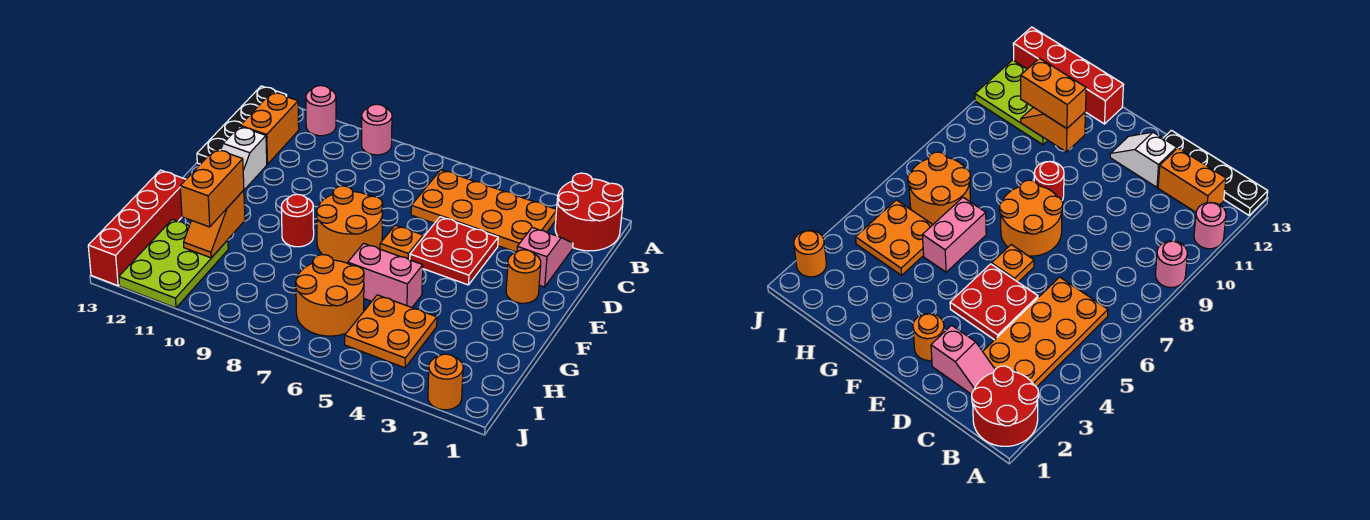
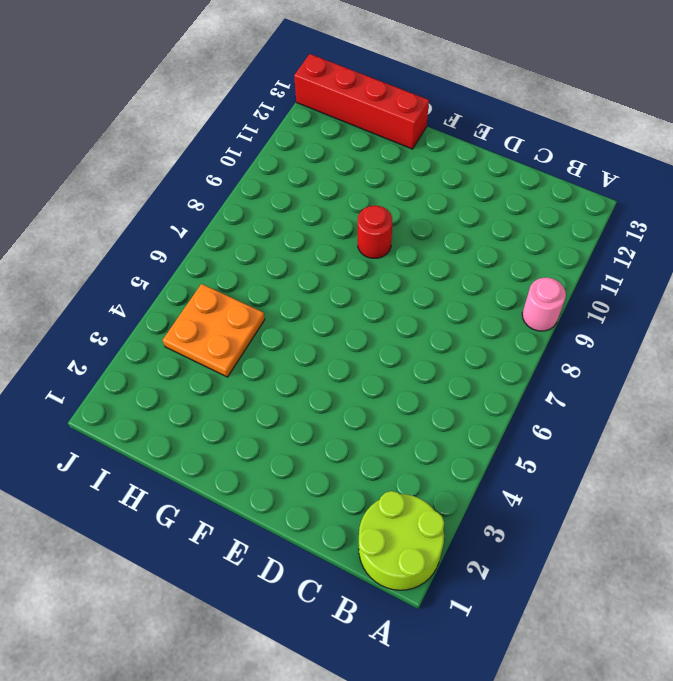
lime 2x2 round brick [359,491,444,590] -> red 2x2 round brick [555,173,623,251]
none -> pink 1x1 round brick [306,86,336,136]
none -> black 1x4 plate [197,86,287,164]
none -> orange 2x4 plate [411,170,557,252]

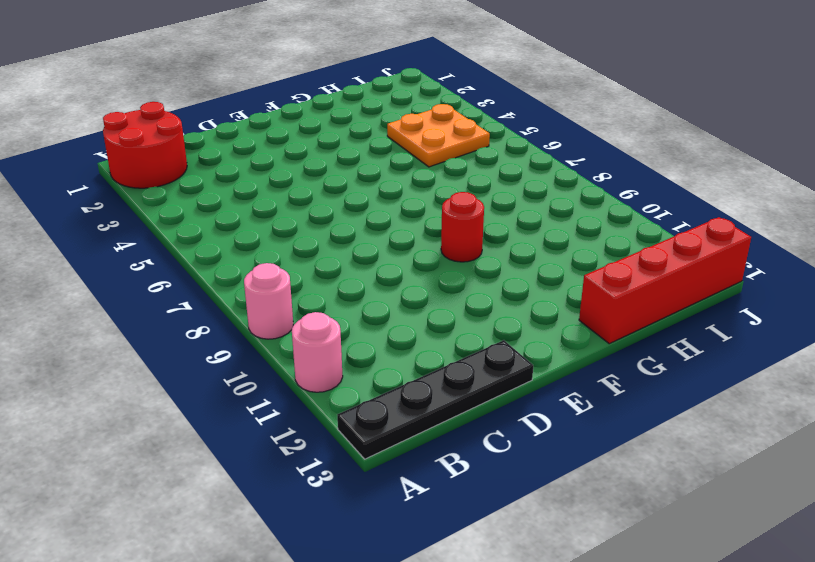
none -> orange 2x4 plate [411,170,557,252]
none -> orange 1x2 brick [240,92,299,164]
none -> pink 1x2 slope [517,228,573,287]

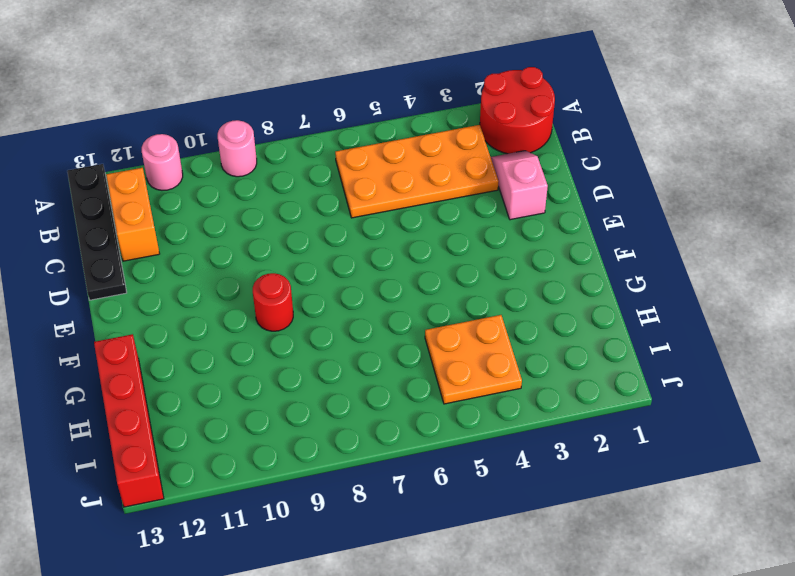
none -> red 2x2 plate [410,217,498,285]
none -> white 1x2 slope [221,126,267,190]
none -> orange 1x1 round brick [506,250,541,303]

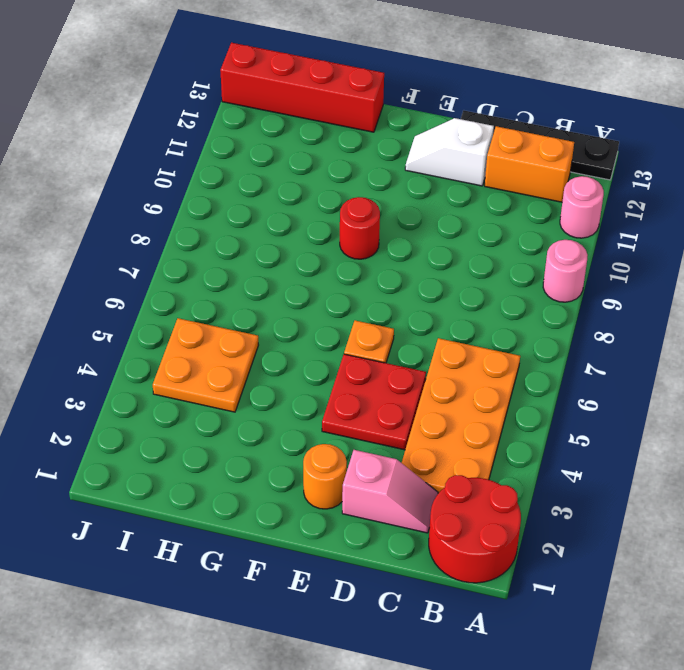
none -> orange 2x2 round brick [317,186,383,263]
none -> pink 1x2 brick [348,243,423,307]
none -> orange 2x2 round brick [296,255,364,336]

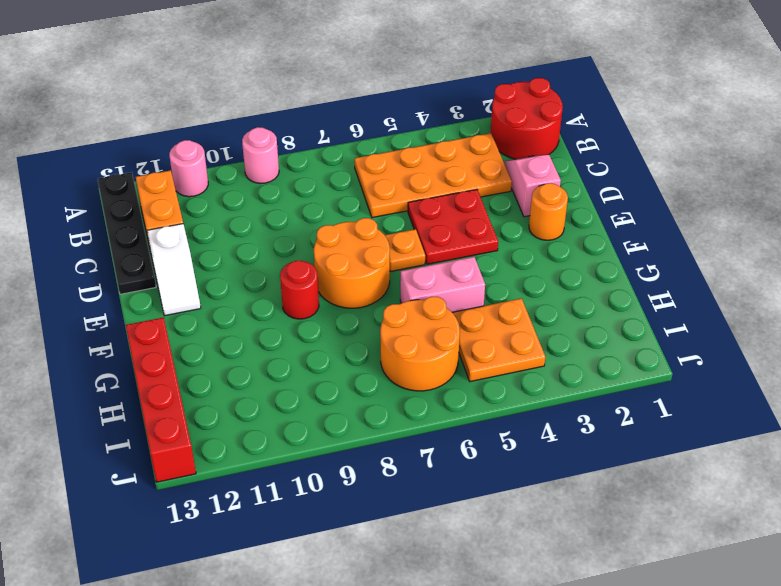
none -> lime 2x3 plate [119,219,228,308]
none -> orange 1x1 round brick [428,354,463,410]
none -> orange 1x2 slope [184,190,245,258]

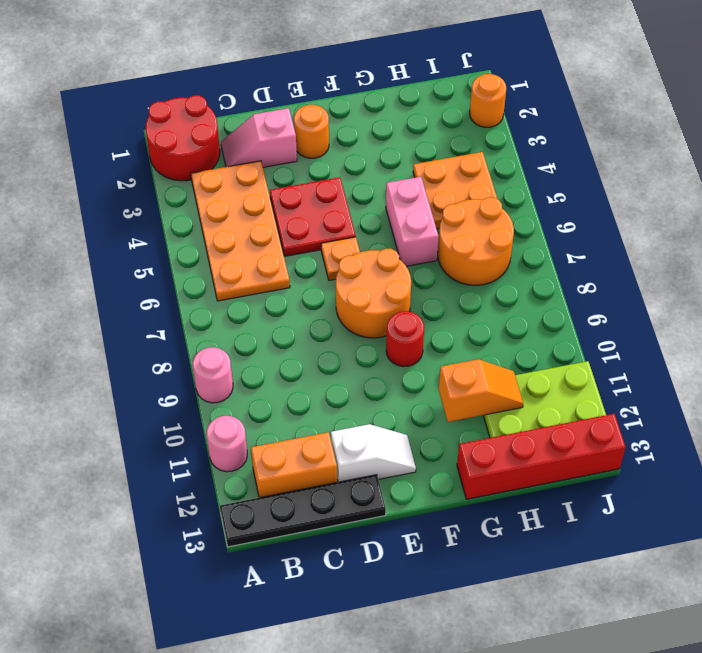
none -> orange 1x2 brick [180,149,244,227]

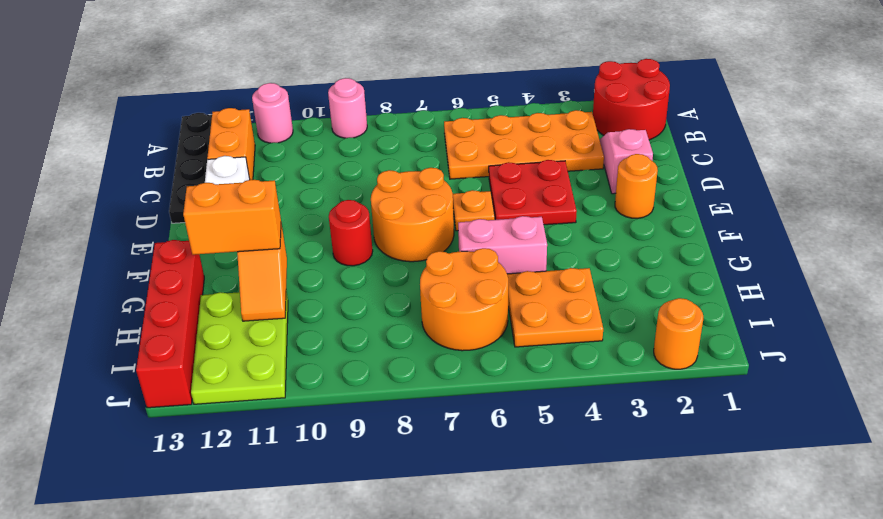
orange 1x2 brick [183,180,281,255] -> orange 1x2 brick turned to [180,149,244,227]

